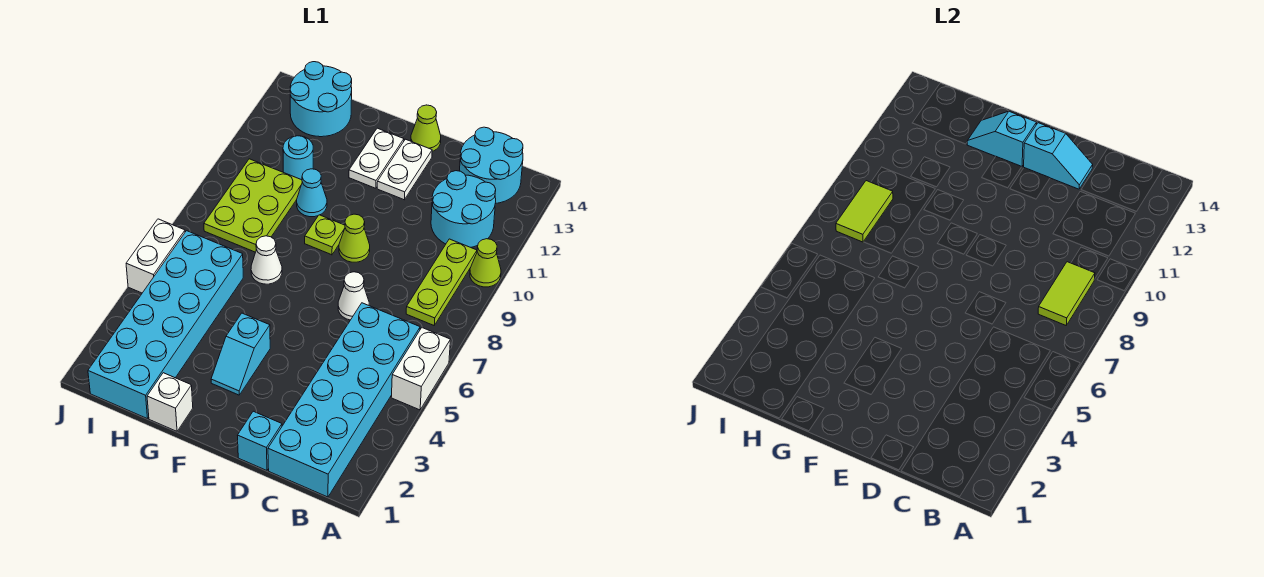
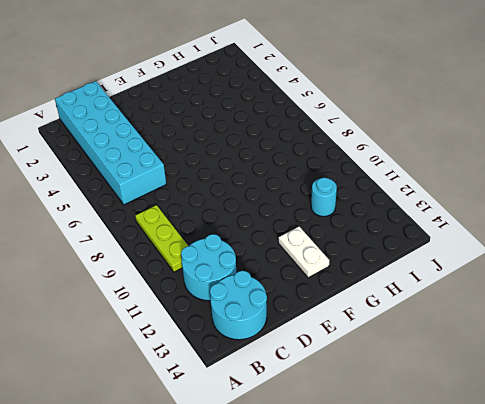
none -> white 1x2 brick [391,328,450,410]
none -> lime 1x1 cone [470,239,501,287]
none -> cyan 1x1 brick [237,411,282,471]

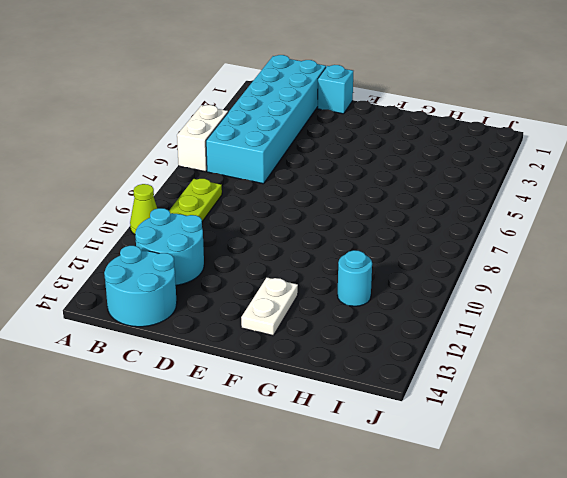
none -> white 1x1 cone [338,272,369,320]
none -> lime 1x1 cone [339,214,370,262]
none -> white 1x2 plate [377,139,432,200]

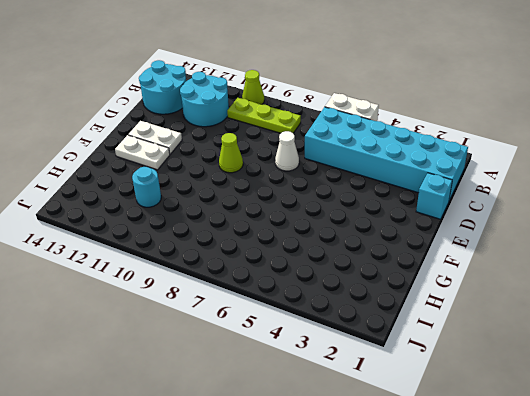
none -> lime 1x1 cone [411,105,441,152]
none -> cyan 1x2 slope [211,313,270,395]
none -> lime 1x1 plate [305,215,345,255]

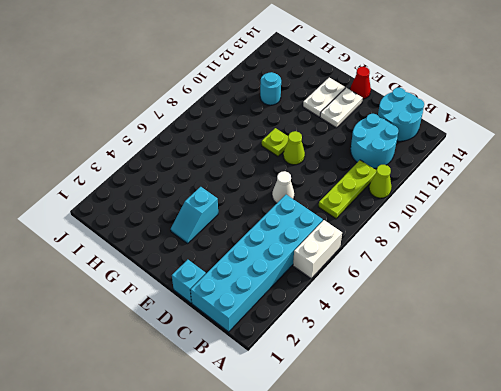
red 1x1 cone [350,67,371,99] -> lime 1x1 cone [411,105,441,152]
none -> white 1x1 brick [147,373,193,431]
none -> white 1x1 cone [251,236,282,284]
none -> cyan 1x1 cone [297,169,327,217]

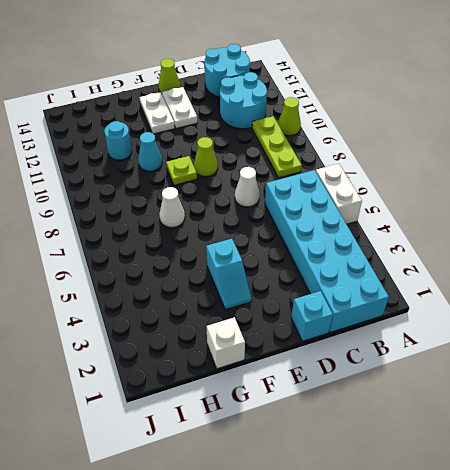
none -> cyan 2x6 brick [88,231,243,419]
none -> lime 2x3 plate [204,159,302,252]
none -> cyan 2x2 round brick [290,62,352,137]

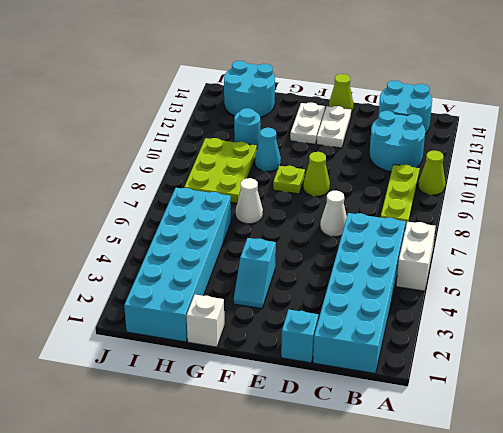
none -> white 1x2 brick [126,219,185,293]
none -> lime 1x2 tile [1038,262,1095,325]
none -> cyan 1x2 slope [1024,123,1093,189]

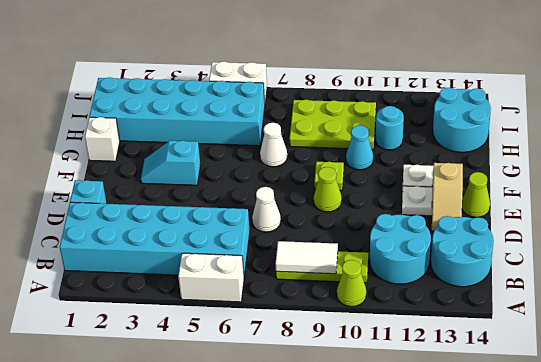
white 1x2 tile [275,241,338,274] -> lime 1x2 tile [1038,262,1095,325]
tan 1x2 slope [432,163,463,231] -> cyan 1x2 slope [1024,123,1093,189]
none -> cyan 1x2 slope [967,111,1037,166]
none -> lime 1x2 tile [836,181,893,242]

